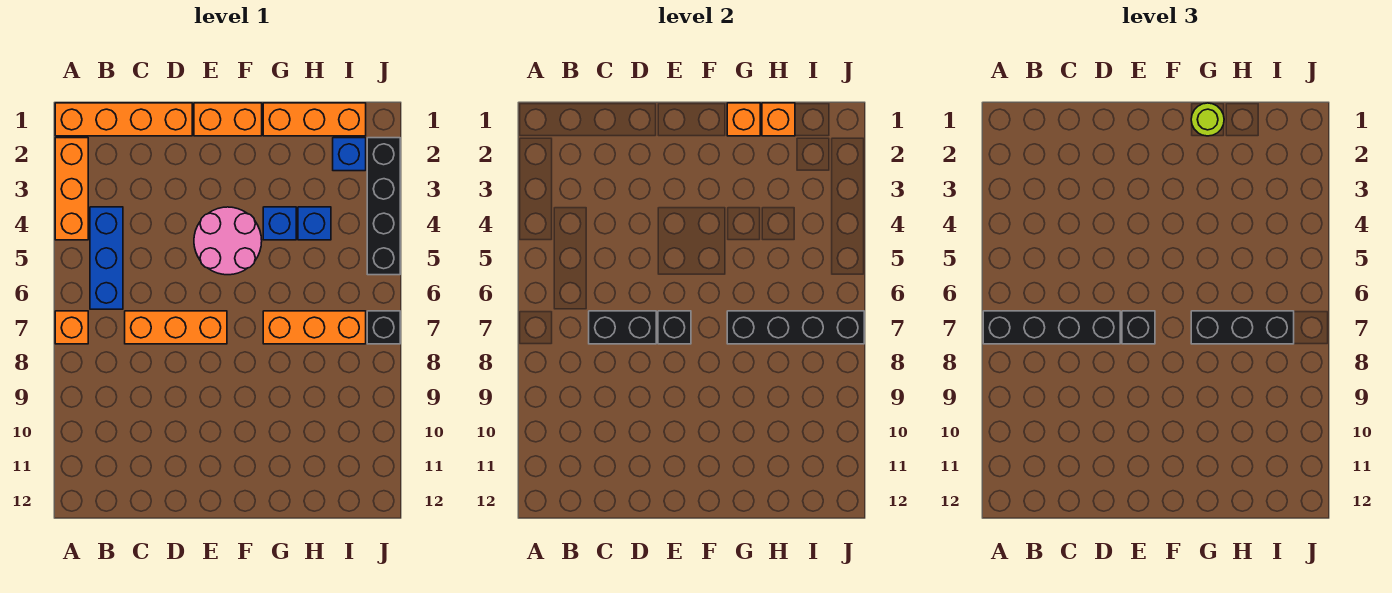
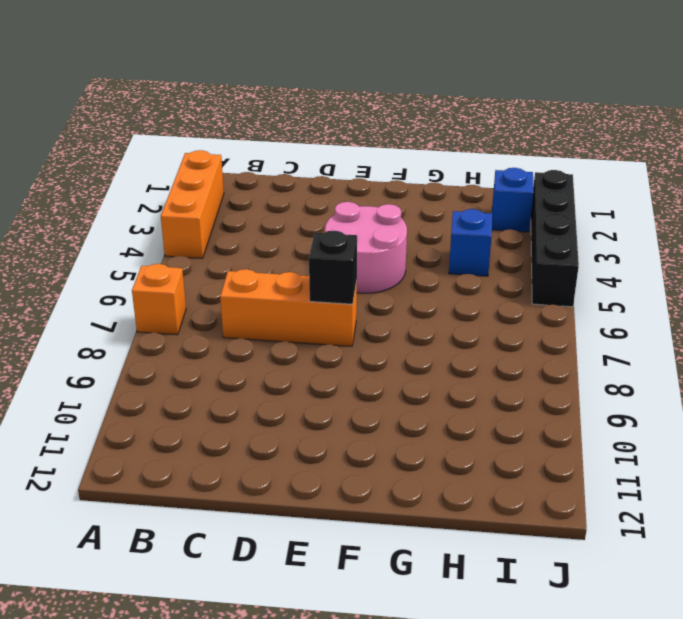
none -> orange 1x4 brick [55,103,192,136]
none -> blue 1x3 brick [90,207,123,309]
none -> orange 1x2 brick [194,103,262,136]

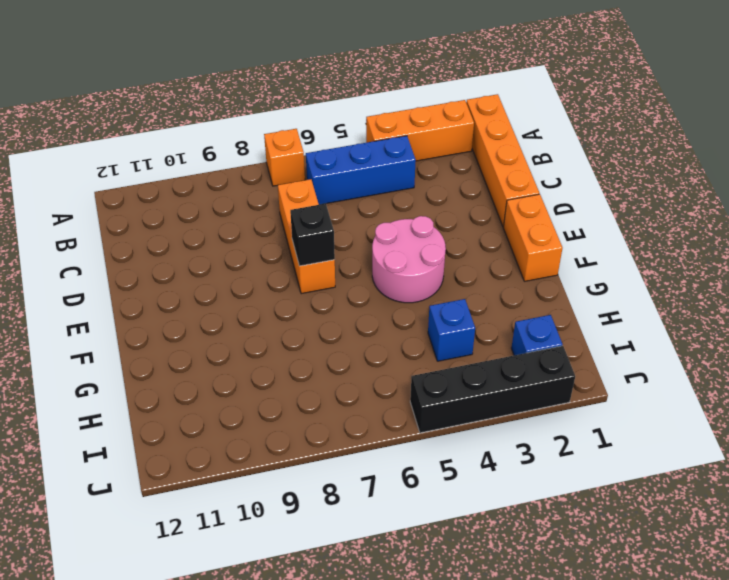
none -> orange 1x3 brick [263,103,366,136]
none -> blue 1x1 brick [263,207,296,240]
none -> orange 1x3 brick [263,311,366,344]

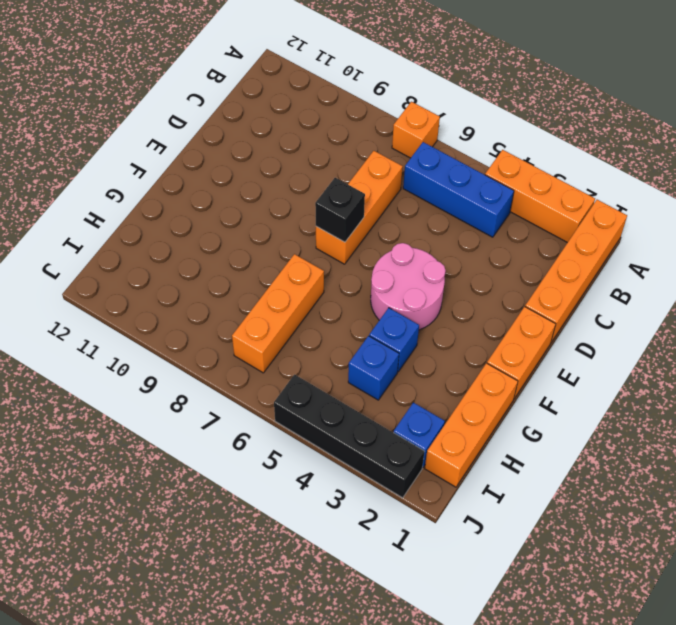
none -> black 1x1 brick [367,311,400,344]
none -> black 1x2 brick [589,311,656,344]
none -> orange 1x1 brick [727,103,760,136]

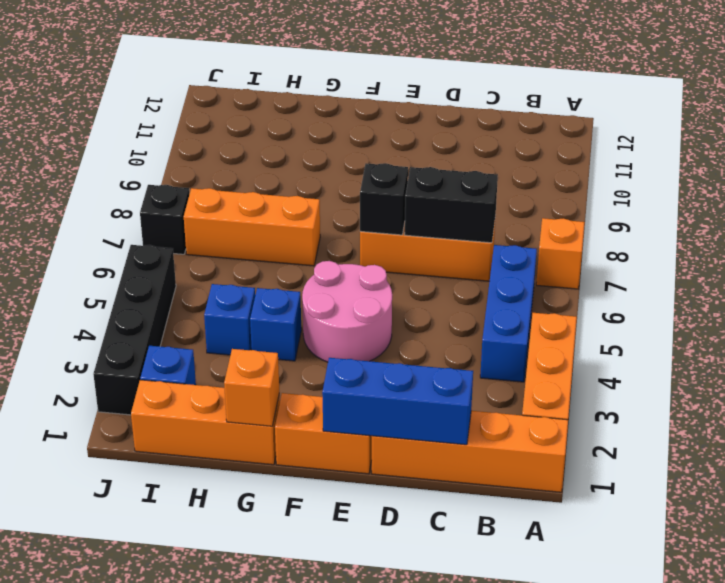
blue 1x3 brick [322,358,473,445] -> none
none -> black 1x4 brick [727,311,864,344]
none -> orange 1x1 brick [762,103,795,136]
none -> black 1x4 brick [983,311,1120,344]

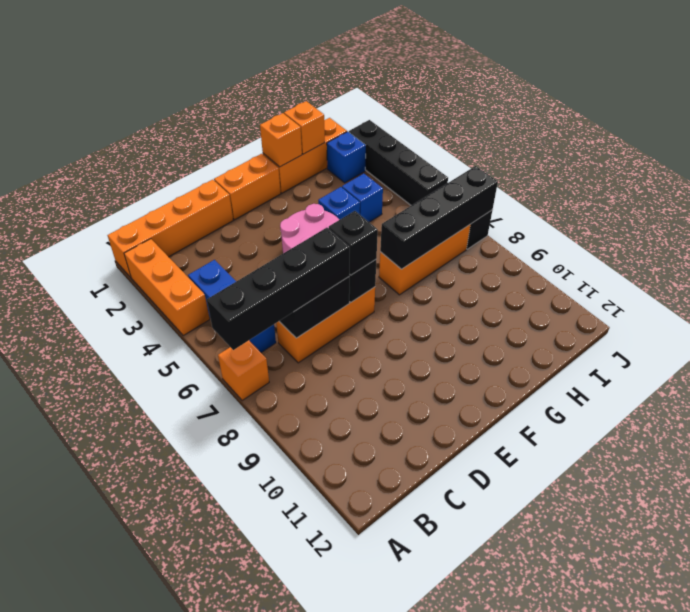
none -> lime 1x1 round brick [1191,103,1224,136]
none -> black 1x3 brick [1191,311,1294,344]

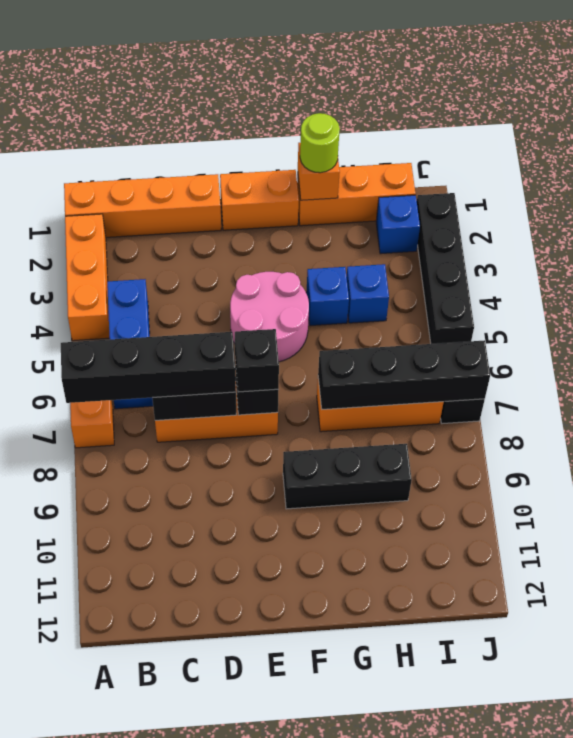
black 1x3 brick [283,444,412,509] -> black 1x3 brick moved to [1191,311,1294,344]
none -> orange 1x1 brick [762,103,795,136]

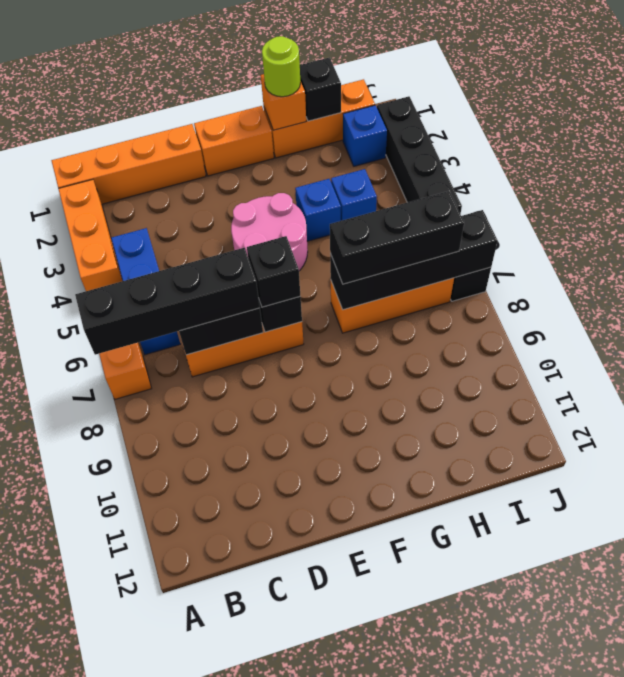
black 1x1 brick [300,58,341,121] -> orange 1x1 brick [762,103,795,136]

